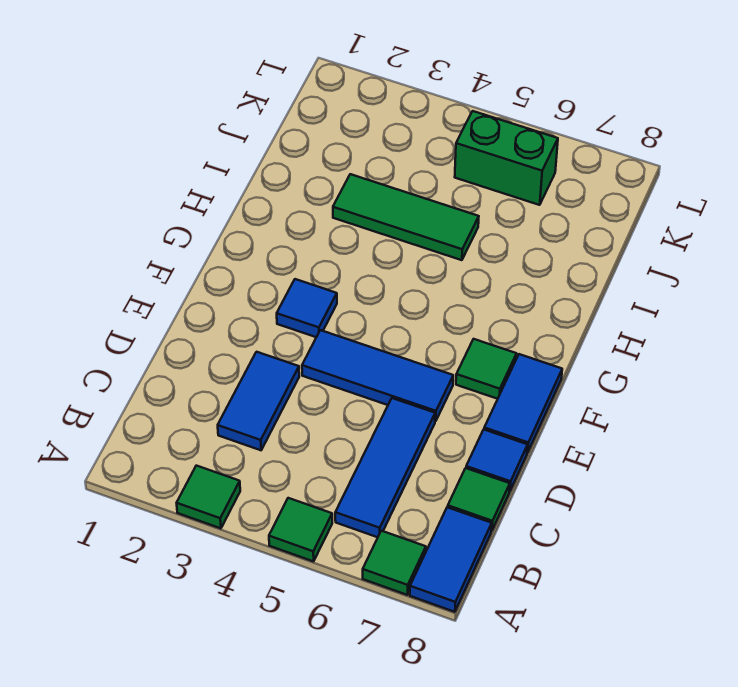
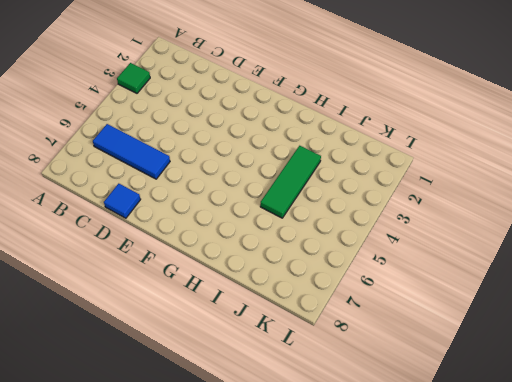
none -> green 1x1 tile [269,498,332,561]
none -> green 1x1 tile [363,531,426,595]
none -> blue 1x2 tile [410,507,492,612]

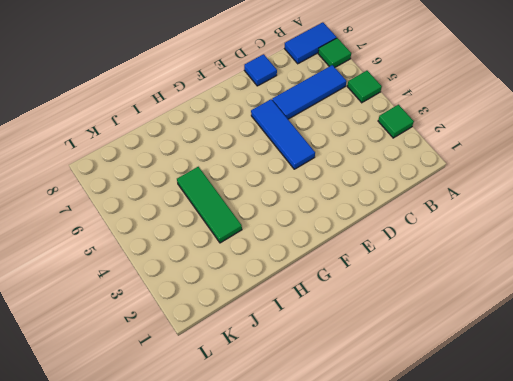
none -> blue 1x2 tile [218,352,299,450]
none -> green 1x1 tile [448,468,510,531]
none -> blue 1x2 tile [484,354,562,453]

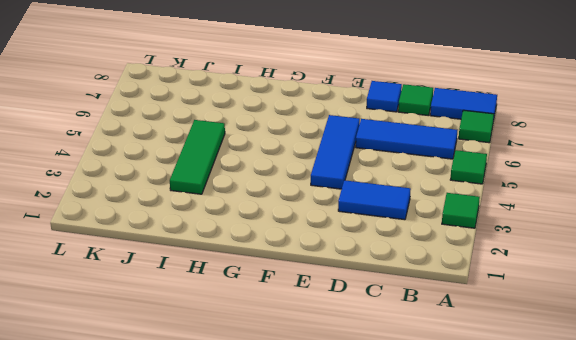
none -> blue 1x2 tile [484,354,562,453]
none -> blue 1x1 tile [277,279,337,337]
none -> green 1x1 tile [456,339,517,399]

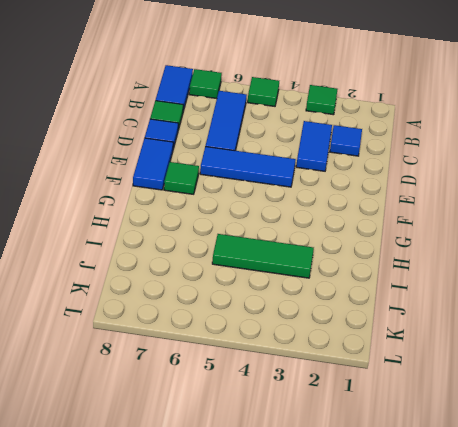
blue 1x1 tile [330,125,362,156] -> blue 1x1 tile moved to [277,279,337,337]
none -> green 1x2 brick [455,111,558,205]

